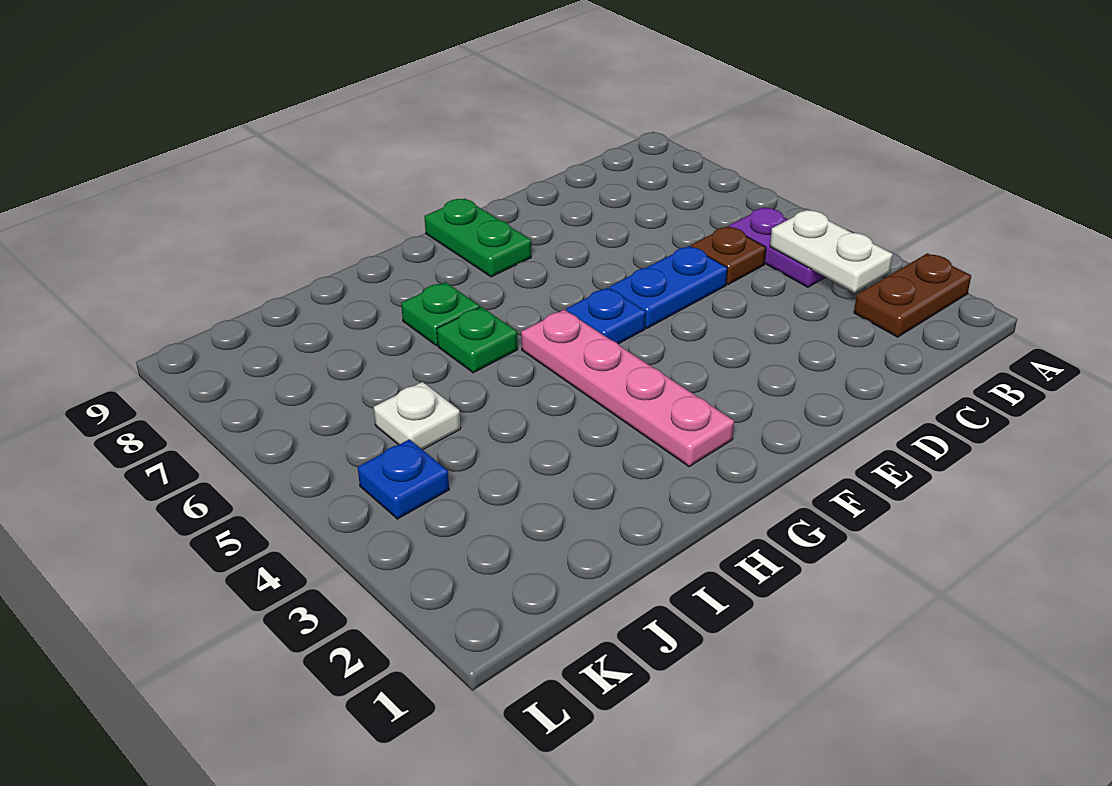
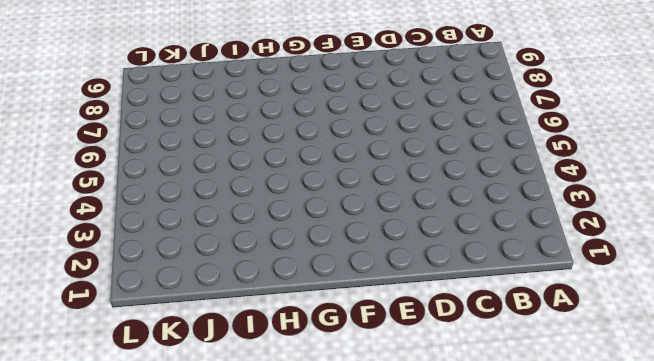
none -> brown 1x2 plate [854,253,971,337]
none -> purple 1x2 plate [729,207,826,287]
none -> brown 1x1 plate [691,226,766,285]

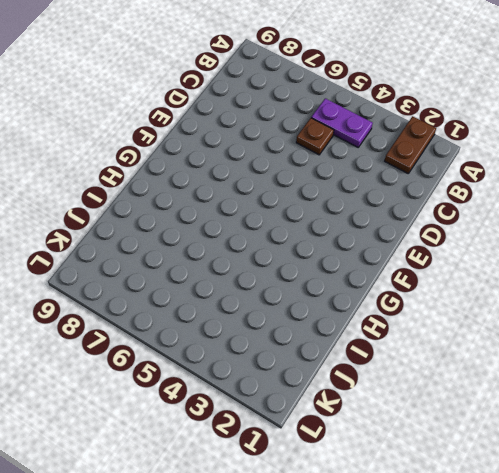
none -> blue 1x2 plate [610,246,727,328]
none -> blue 1x1 plate [566,288,646,344]
none -> green 1x2 plate [424,198,531,277]

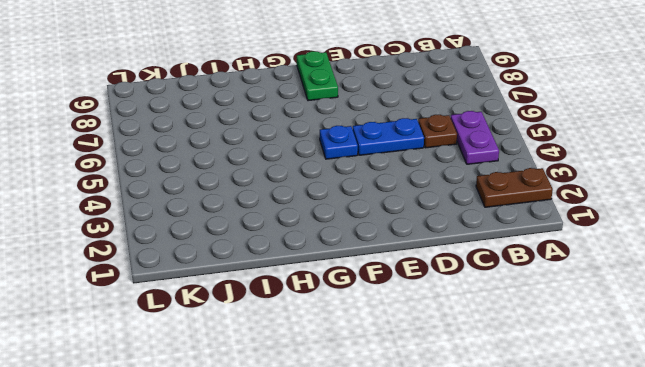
none -> pink 1x4 plate [521,310,734,467]
none -> green 1x1 plate [437,307,518,373]
none -> green 1x1 plate [401,282,480,346]

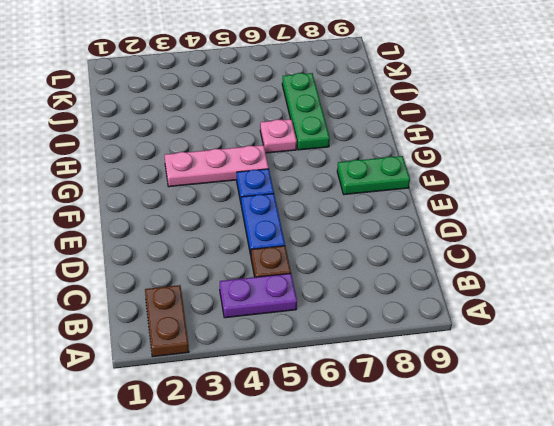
pink 1x3 plate [165,145,269,187] -> pink 1x4 plate [521,310,734,467]
pink 1x1 plate [260,119,297,153] -> green 1x1 plate [437,307,518,373]
green 1x3 plate [282,73,330,150] -> green 1x1 plate [401,282,480,346]
none -> white 1x1 plate [374,382,461,450]
none -> blue 1x1 plate [358,439,449,519]
none -> white 1x2 plate [770,210,893,293]

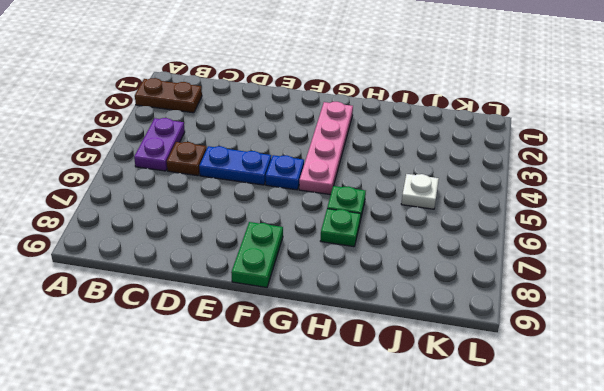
none -> blue 1x1 plate [358,439,449,519]
none -> white 1x2 plate [770,210,893,293]

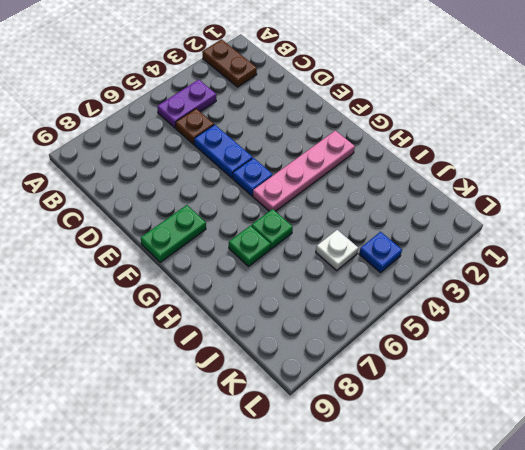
none -> white 1x2 plate [770,210,893,293]

